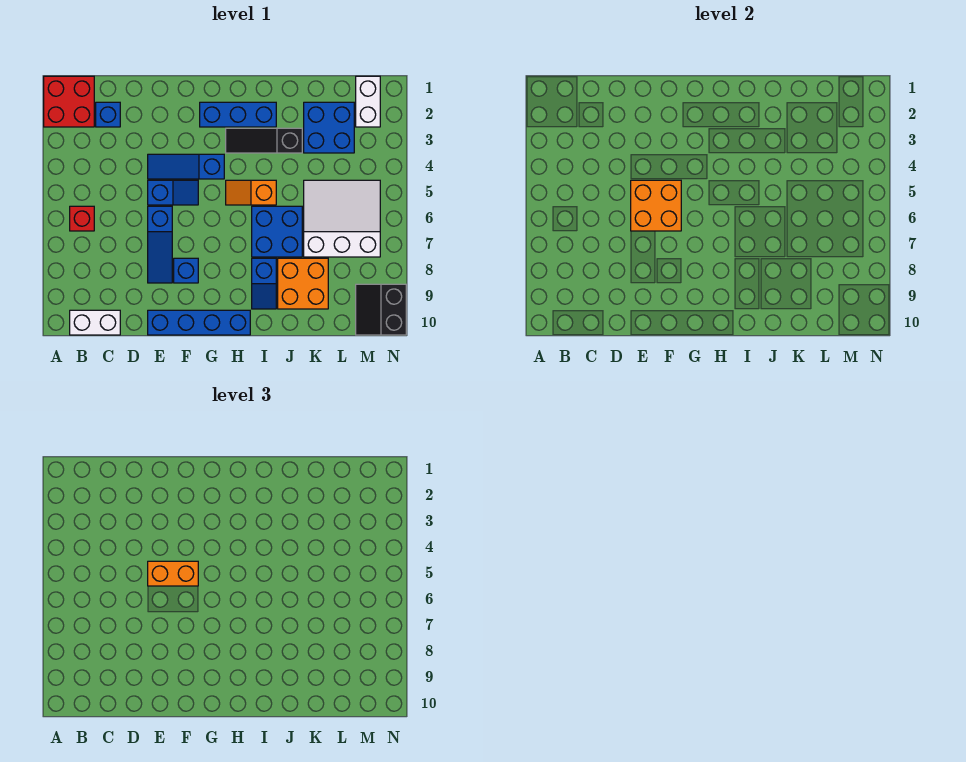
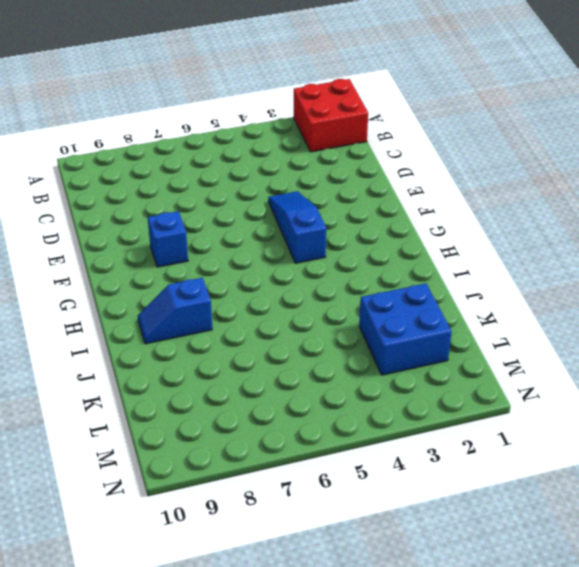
none -> red 1x1 brick [70,206,94,231]
none -> white 1x2 brick [70,310,120,335]
none -> blue 1x1 brick [96,102,120,127]

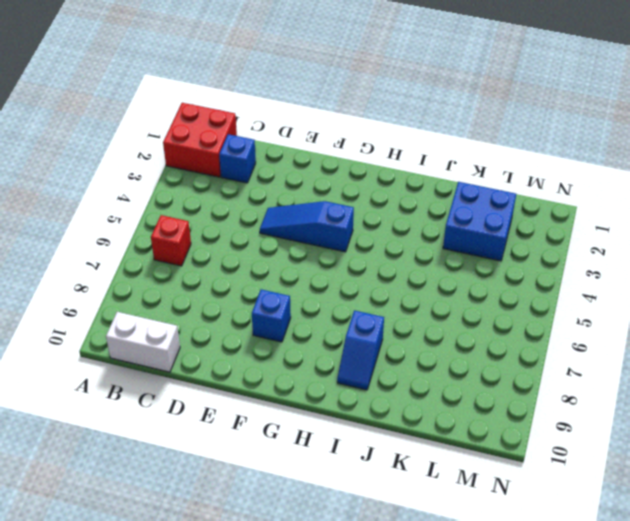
none -> blue 1x2 slope [148,180,198,205]
none -> blue 1x3 slope [148,206,172,283]
none -> blue 1x4 brick [148,310,250,335]

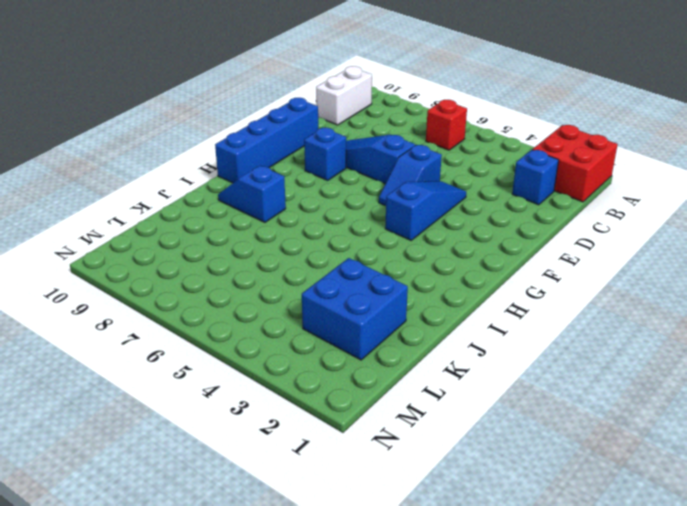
none -> blue 1x3 brick [200,102,276,127]
none -> black 1x3 slope [226,128,302,153]
none -> orange 1x2 slope [226,180,276,205]

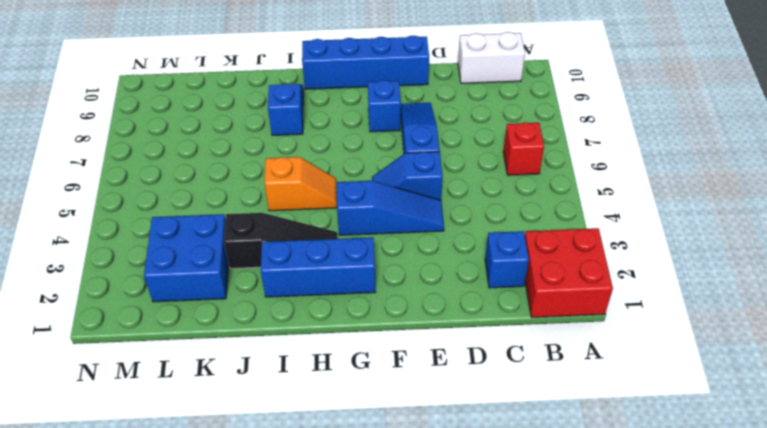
none -> blue 2x2 brick [252,206,302,257]
none -> orange 2x2 brick [278,258,328,309]
none -> white 3x3 slope [304,180,380,257]

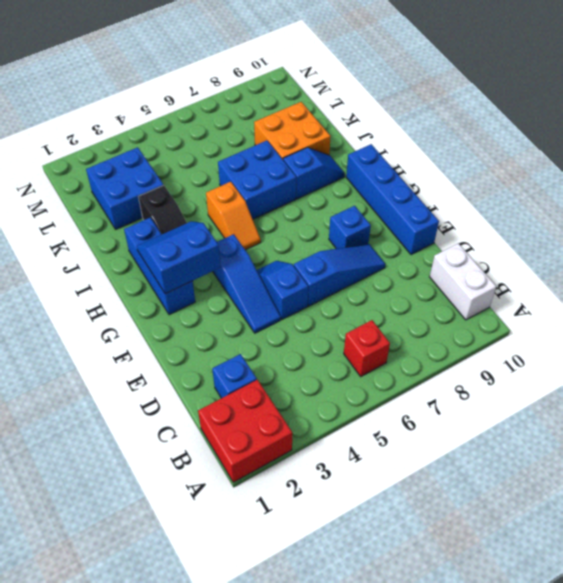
blue 2x2 slope [137,221,221,294] -> none
none -> white 3x3 slope [304,180,380,257]
none -> white 1x2 brick [356,76,380,127]
none -> black 2x2 slope [356,284,406,335]

